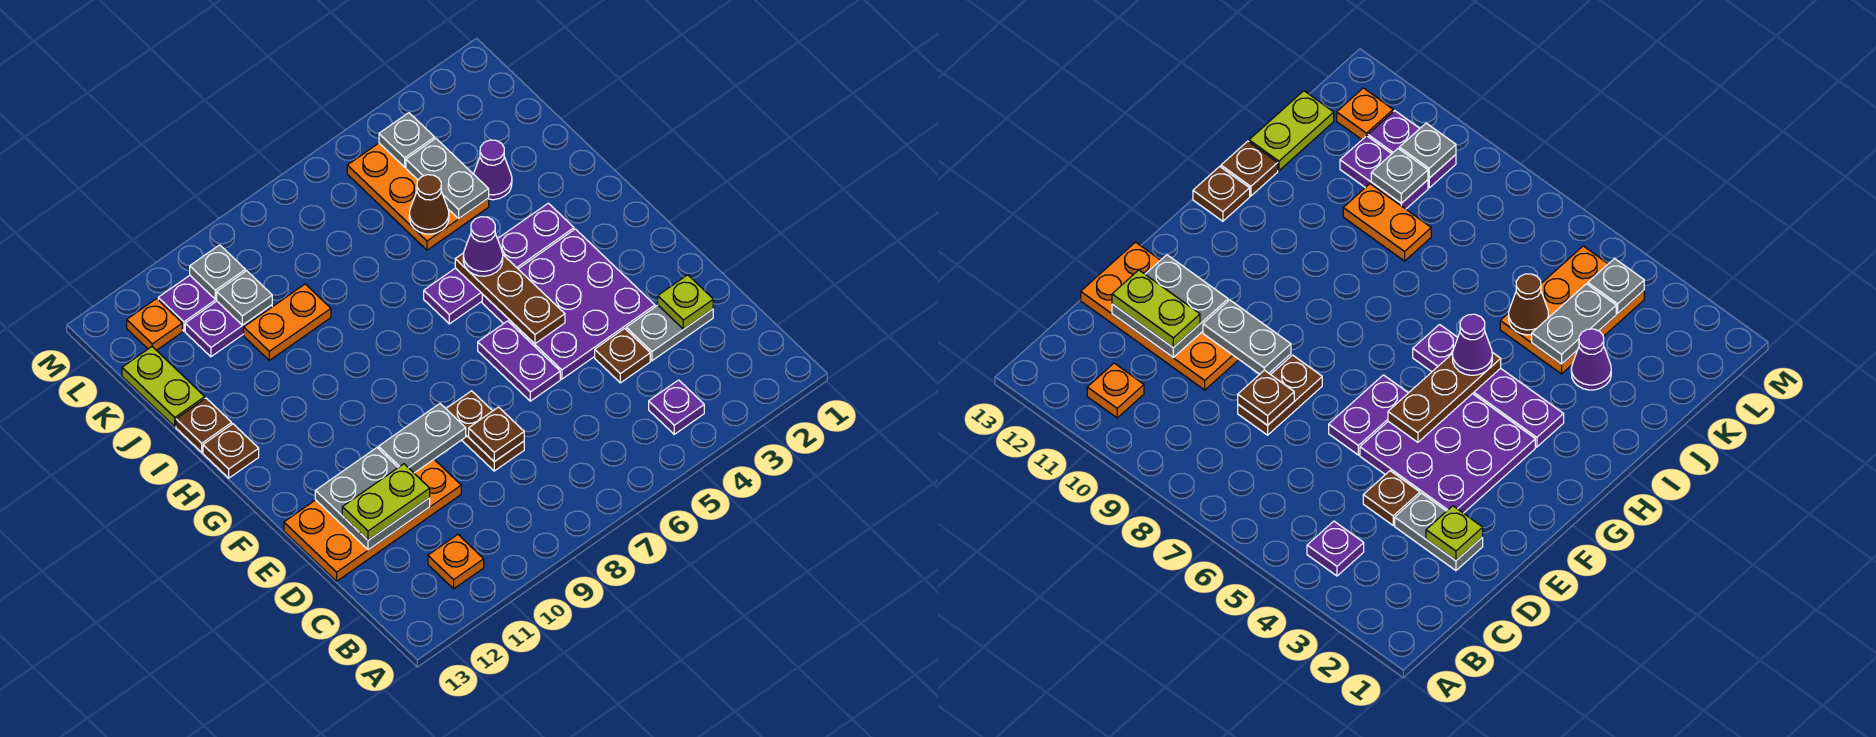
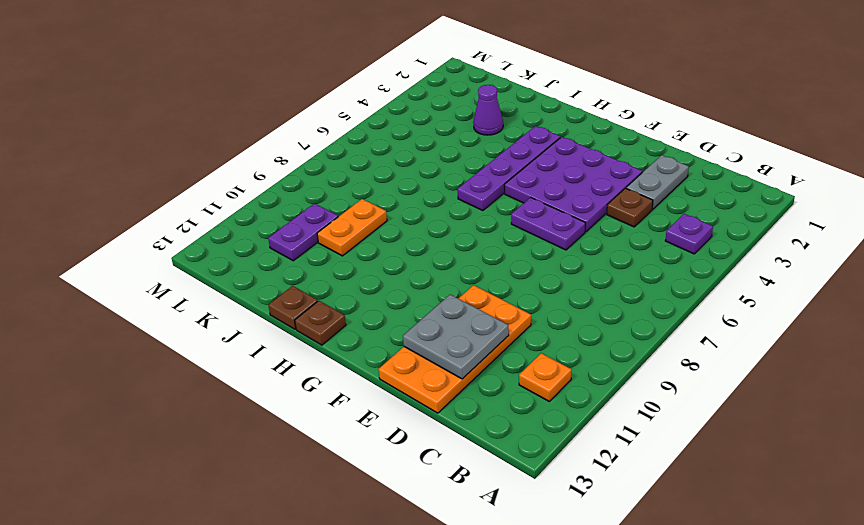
none -> brown 1x2 plate [446,391,524,471]
none -> orange 2x3 plate [347,143,489,250]
none -> lime 1x2 plate [122,347,205,427]
none -> purple 1x2 plate [158,276,217,331]

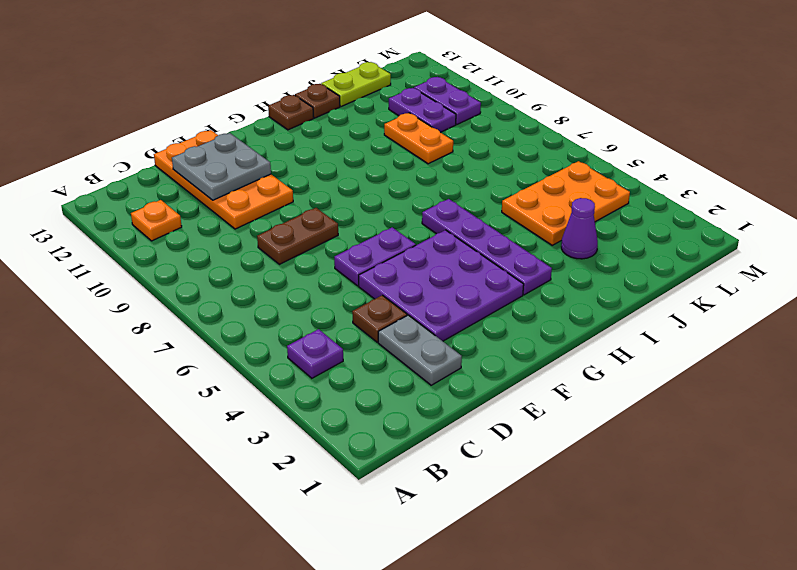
none -> orange 1x1 plate [127,299,182,350]
none -> lime 1x1 plate [658,275,713,329]
none -> brown 1x1 plate [469,407,524,462]
none -> grey 1x2 plate [379,404,466,473]

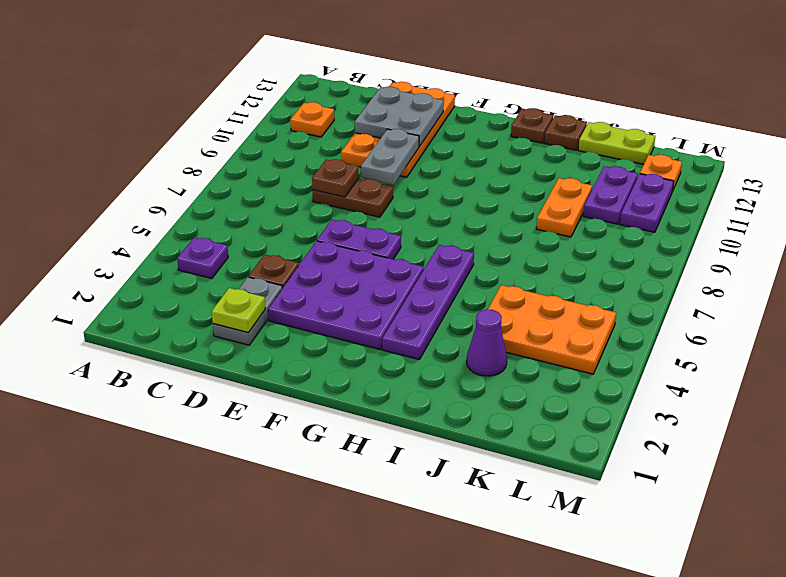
none -> brown 1x3 plate [455,253,565,344]
none -> grey 1x2 plate [406,139,489,218]
none -> brown 1x1 cone [409,175,449,234]
none -> grey 1x1 plate [217,271,272,325]

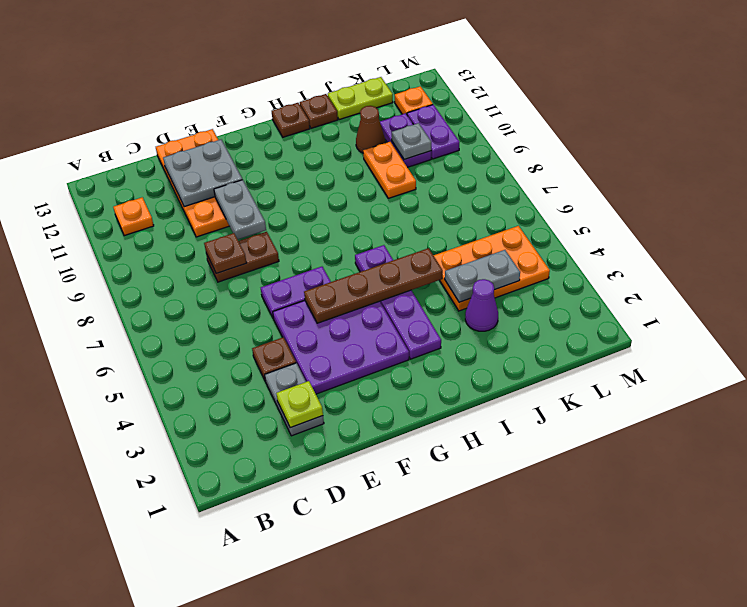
brown 1x4 plate [304,248,443,323] -> brown 1x3 plate [455,253,565,344]
brown 1x1 cone [356,106,385,153] -> brown 1x1 cone moved to [409,175,449,234]
none -> purple 1x1 plate [649,380,704,434]
none -> grey 1x1 plate [379,113,435,167]
none -> grey 1x1 plate [190,245,245,300]
none -> lime 1x2 plate [342,464,430,540]

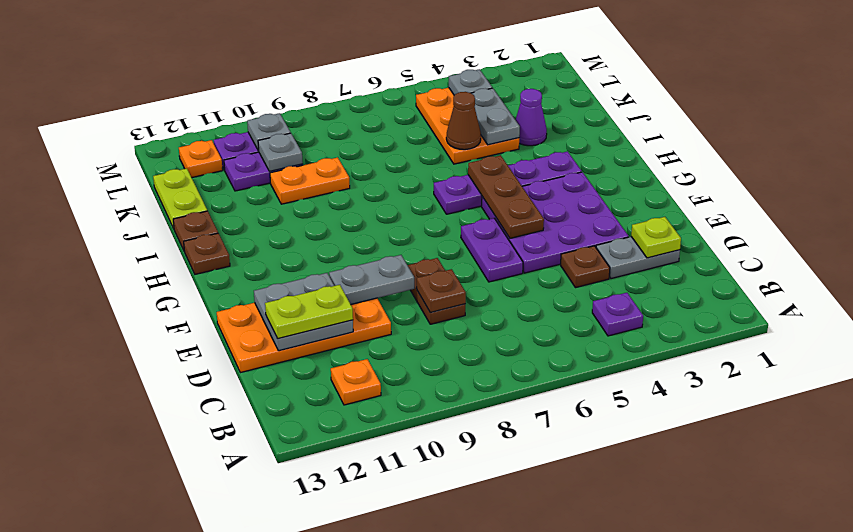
none -> purple 1x1 cone [463,217,503,276]

